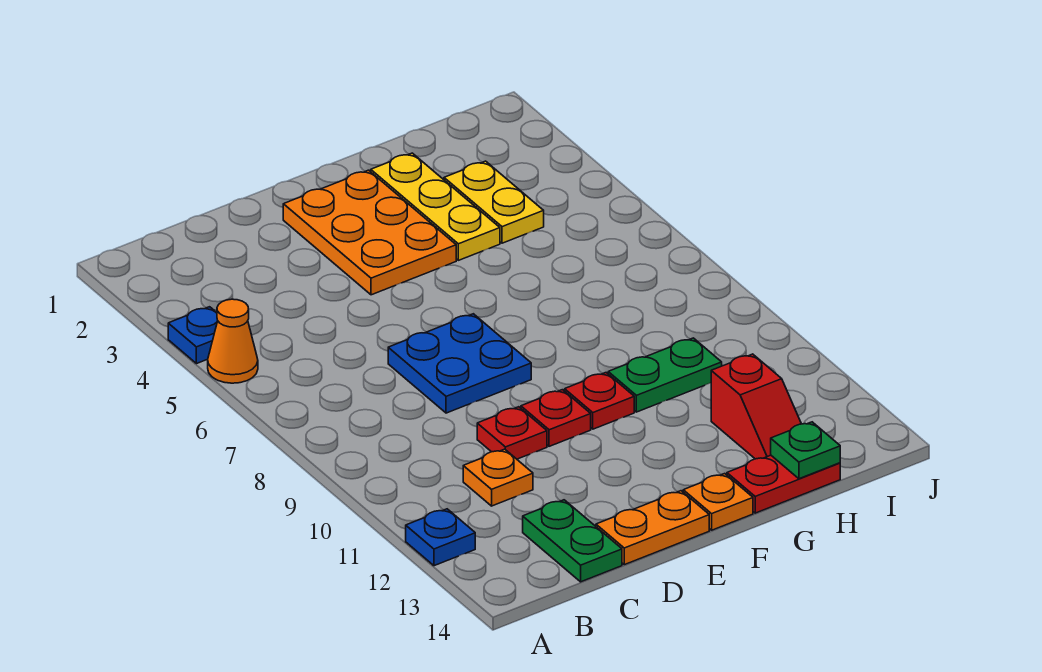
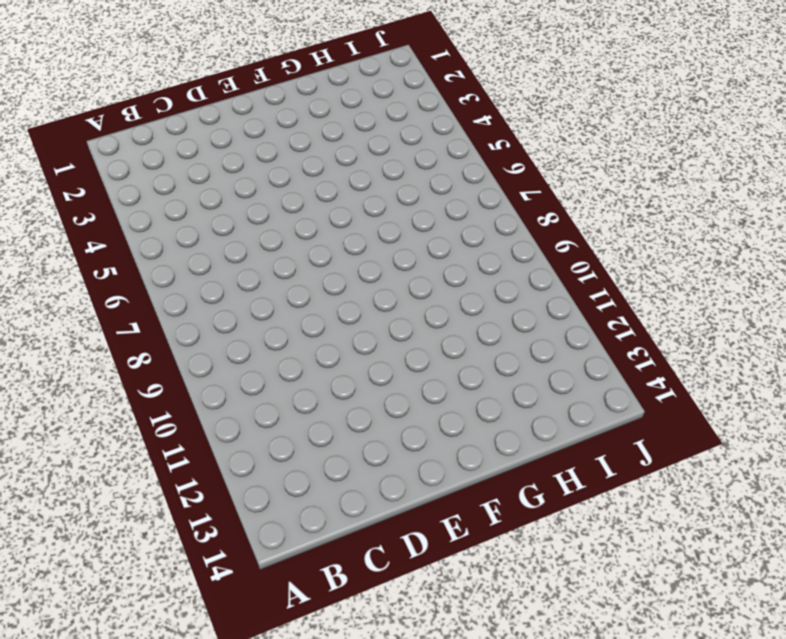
none -> blue 1x1 plate [168,307,218,364]
none -> orange 1x1 cone [208,299,258,383]
none -> blue 1x1 plate [406,509,475,566]

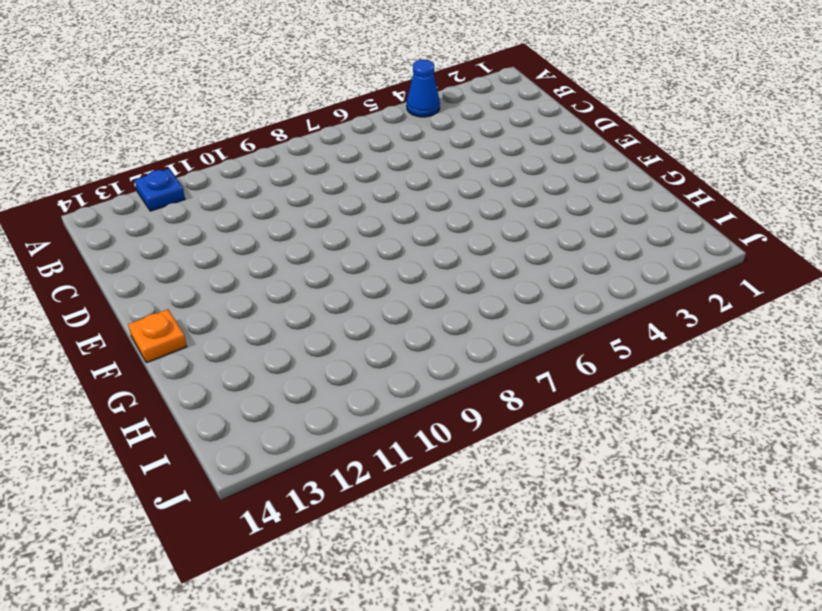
blue 1x1 cone [407,59,440,117] -> blue 1x1 plate [168,307,218,364]
none -> orange 1x1 cone [208,299,258,383]
none -> orange 1x1 plate [463,449,533,506]
none -> green 1x2 plate [523,500,622,582]

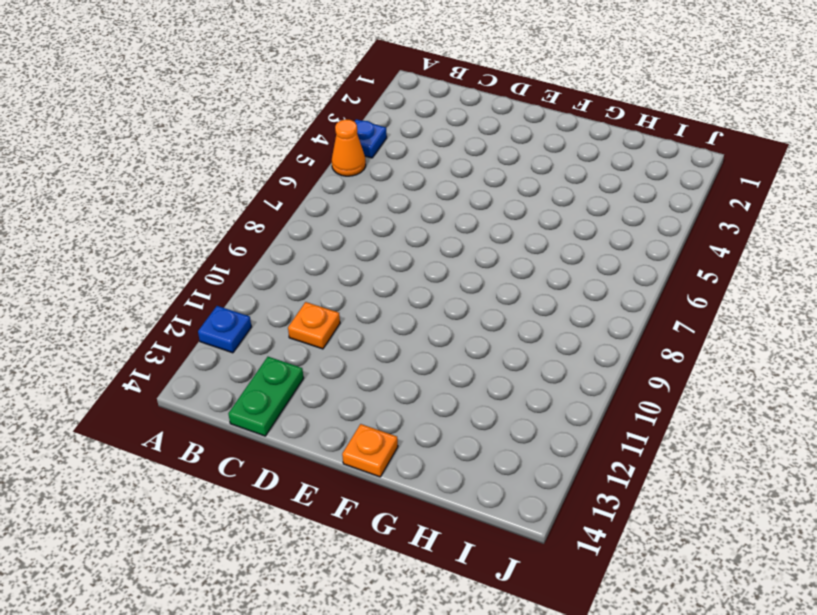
none -> blue 2x2 plate [388,314,531,413]
none -> red 1x1 plate [477,407,547,459]
none -> orange 1x2 plate [596,491,709,565]

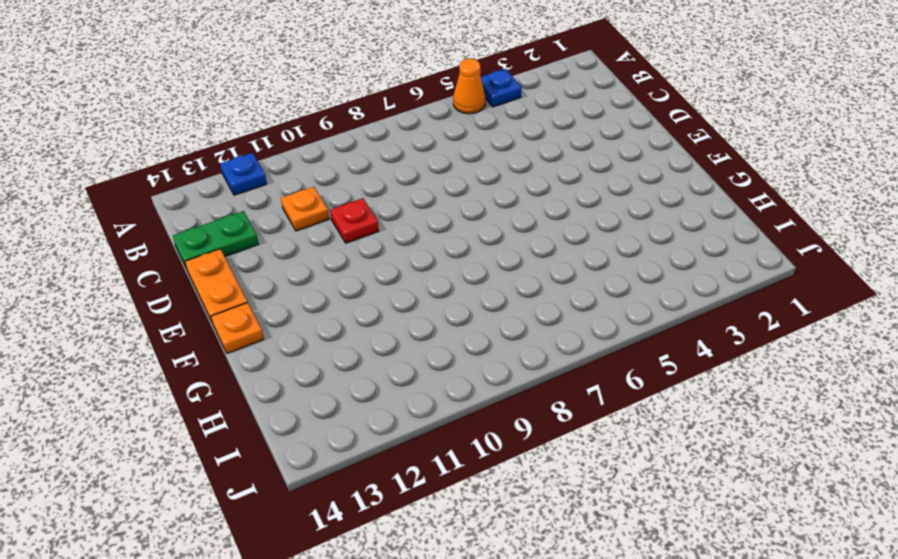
none -> blue 2x2 plate [388,314,531,413]
none -> orange 2x3 plate [283,170,456,295]
none -> red 1x1 plate [521,390,591,446]

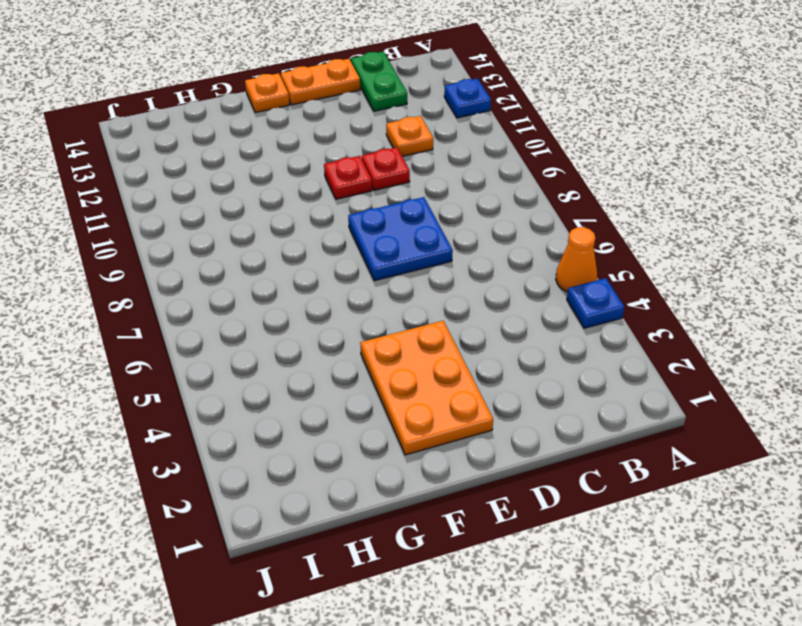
none -> red 1x1 plate [565,373,634,429]
none -> yellow 1x3 plate [371,153,500,260]
none -> green 1x2 plate [608,338,722,412]

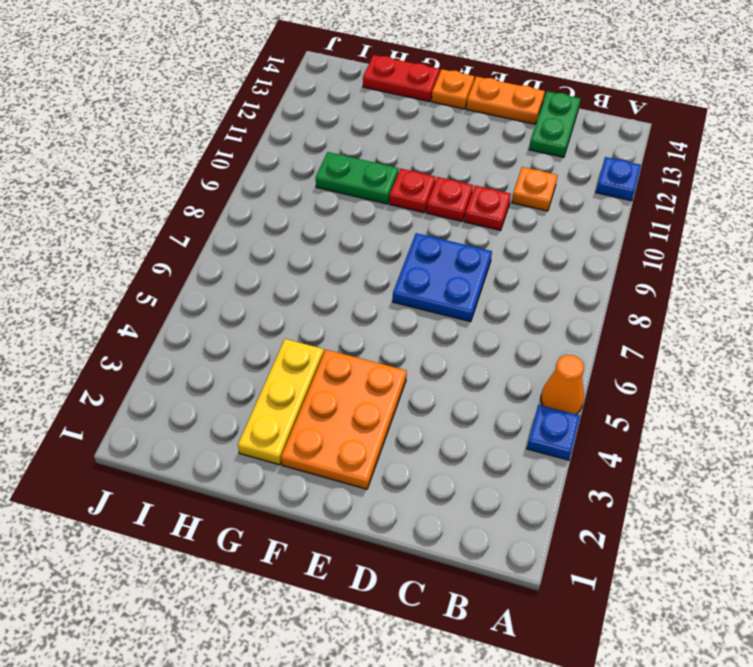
none -> yellow 1x2 plate [444,161,544,243]
none -> red 1x2 slope [711,354,801,459]
none -> green 1x1 plate [771,422,840,479]

